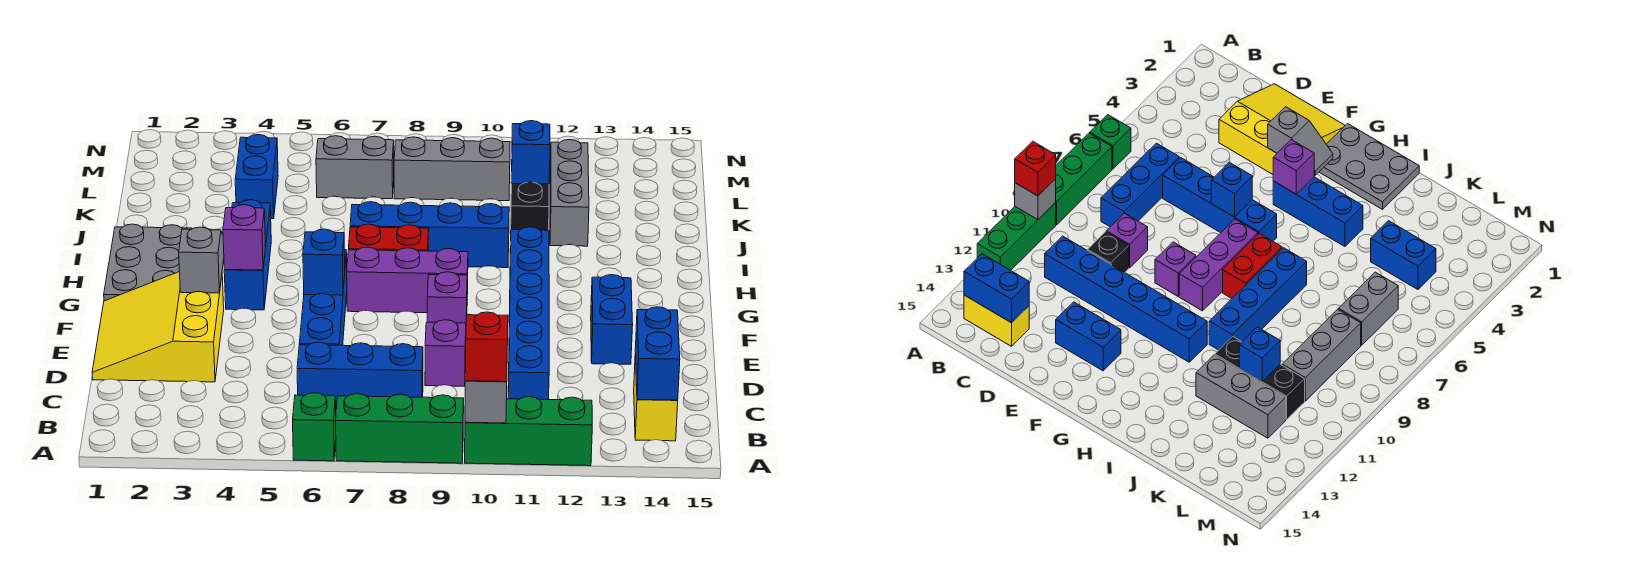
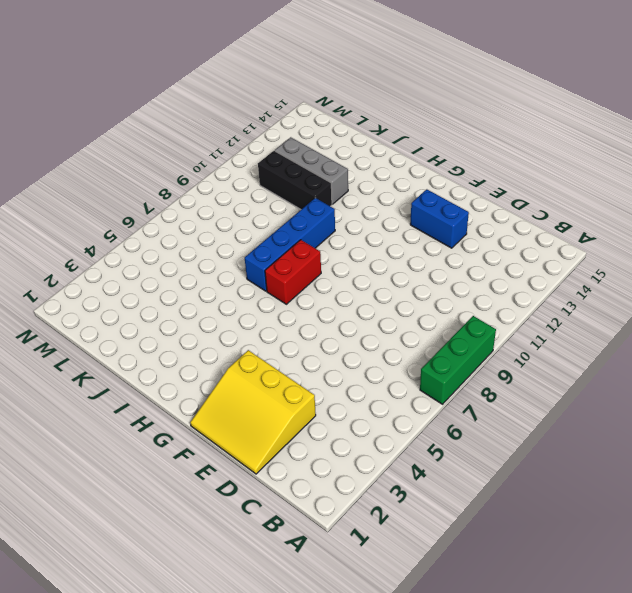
none -> green 1x1 brick [293,393,336,461]
none -> green 1x3 brick [465,397,592,466]
none -> yellow 1x2 brick [634,353,678,441]

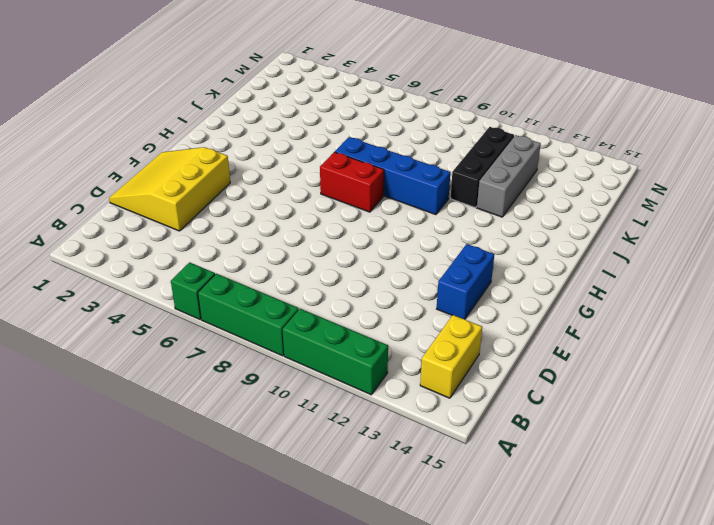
none -> blue 1x3 brick [297,342,423,409]
none -> blue 1x6 brick [508,227,549,400]
none -> blue 1x4 brick [299,250,347,345]

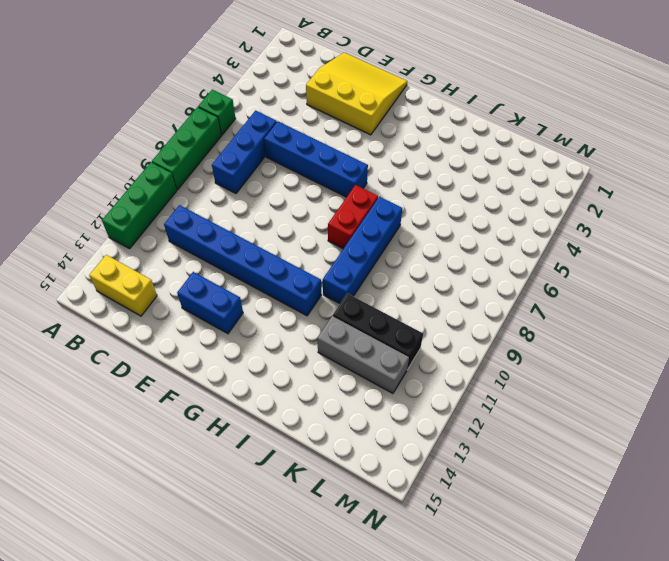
none -> purple 1x1 brick [425,320,466,386]
none -> black 1x1 brick [1088,232,1129,272]
none -> purple 1x1 brick [427,272,467,323]

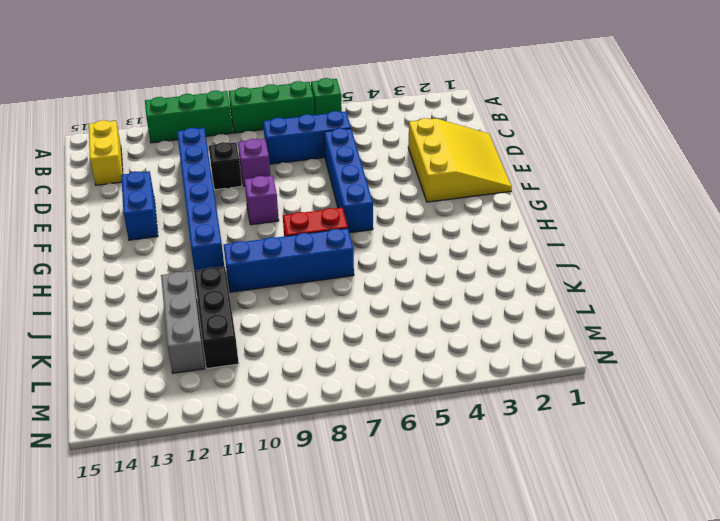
none -> grey 2x3 plate [104,224,192,301]
none -> blue 1x3 brick [224,200,271,310]
none -> purple 1x3 brick [347,247,468,313]

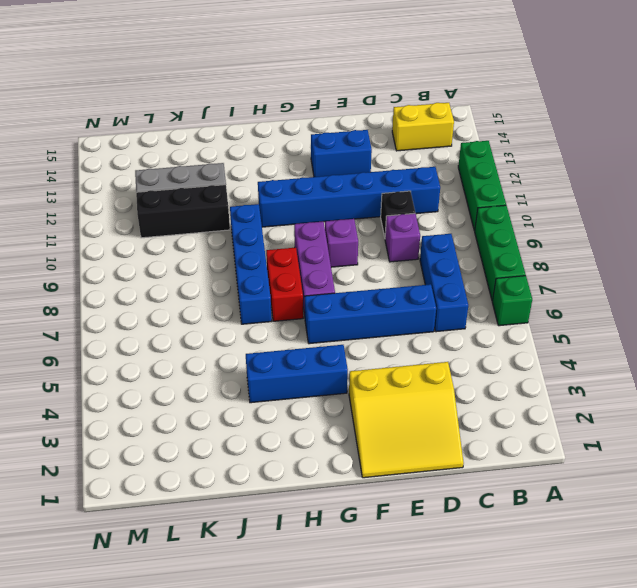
none -> grey 2x3 plate [104,224,192,301]
none -> blue 1x2 brick [235,135,278,219]
none -> grey 1x2 brick [316,136,394,199]

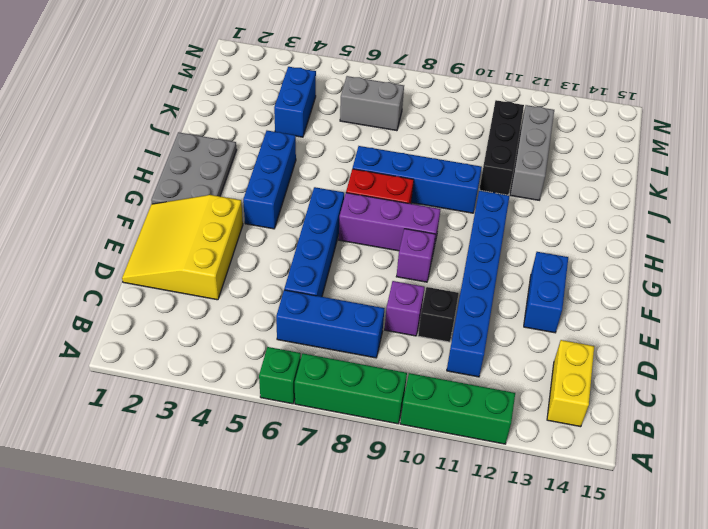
none -> grey 1x3 brick [394,137,510,201]
none -> grey 1x1 brick [465,381,507,423]
none -> blue 1x2 brick [635,307,680,400]

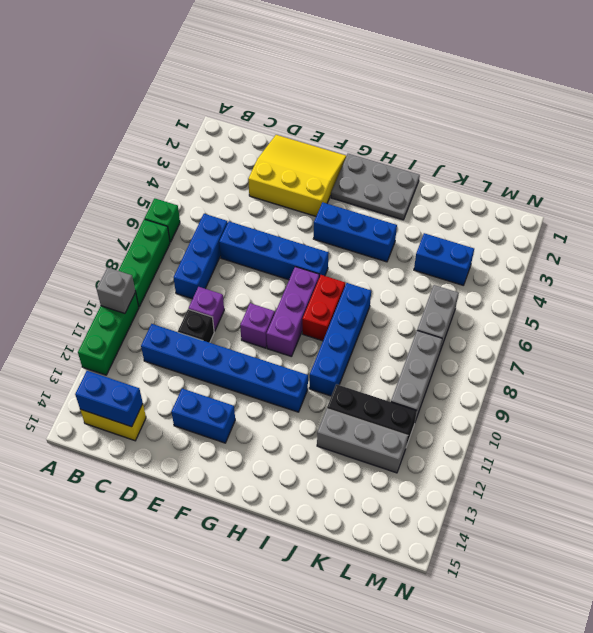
none -> grey 1x2 slope [179,227,224,293]
none -> blue 1x1 brick [303,229,345,295]
none -> purple 1x1 brick [223,205,266,270]

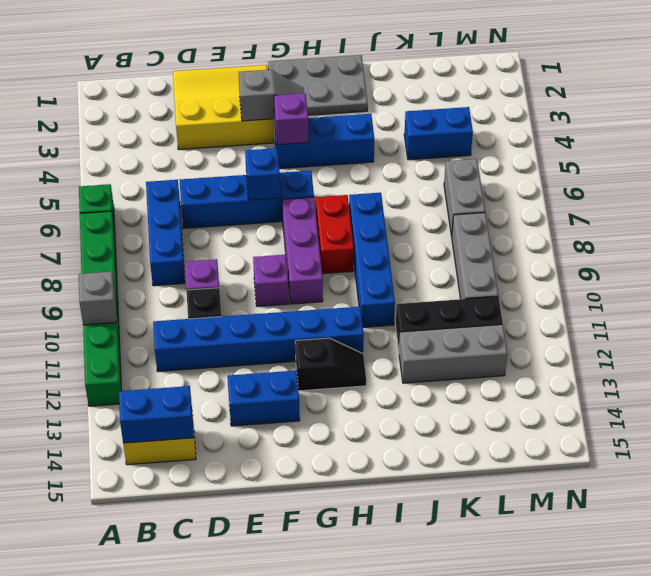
black 1x2 slope [295,338,366,391] -> none
none -> blue 1x1 brick [511,121,550,184]
none -> red 1x1 brick [465,312,508,382]

